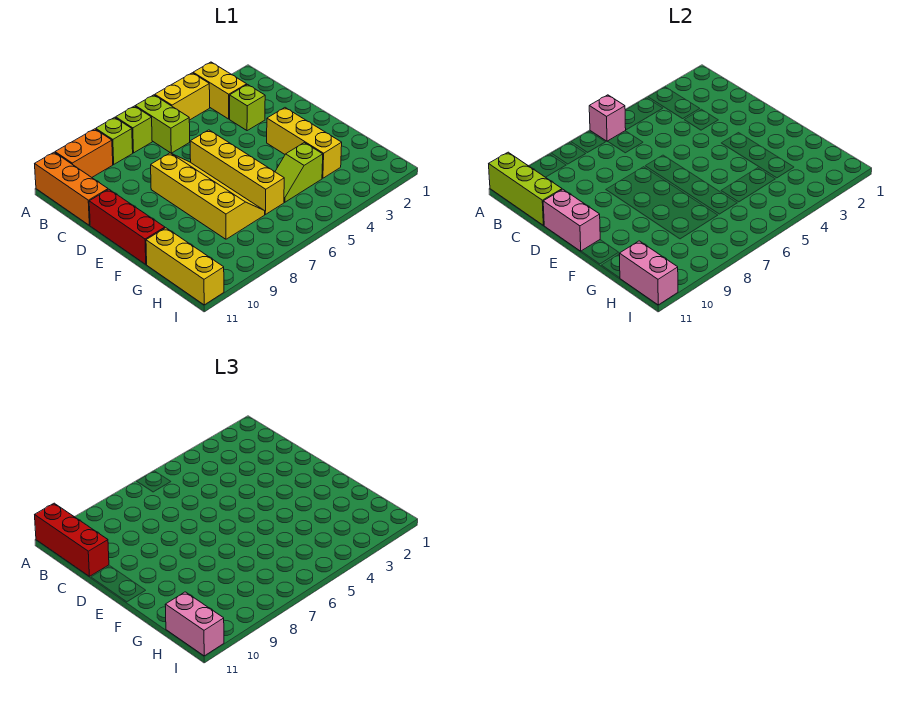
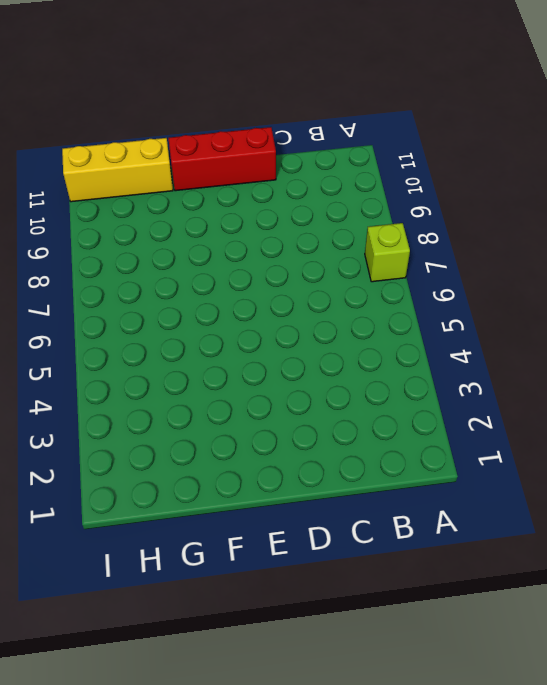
none -> yellow 1x2 brick [193,62,247,119]
none -> yellow 1x2 brick [155,73,210,120]
none -> lime 1x2 brick [135,95,190,153]

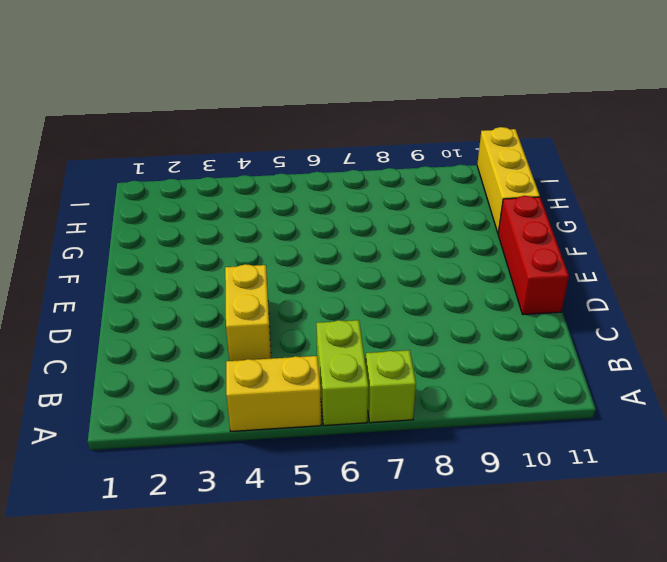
yellow 1x2 brick [225,264,271,361] -> yellow 1x2 brick moved to [193,62,247,119]
none -> lime 1x1 brick [96,117,133,164]
none -> orange 1x2 brick [55,129,113,177]
none -> orange 1x3 brick [35,152,108,225]

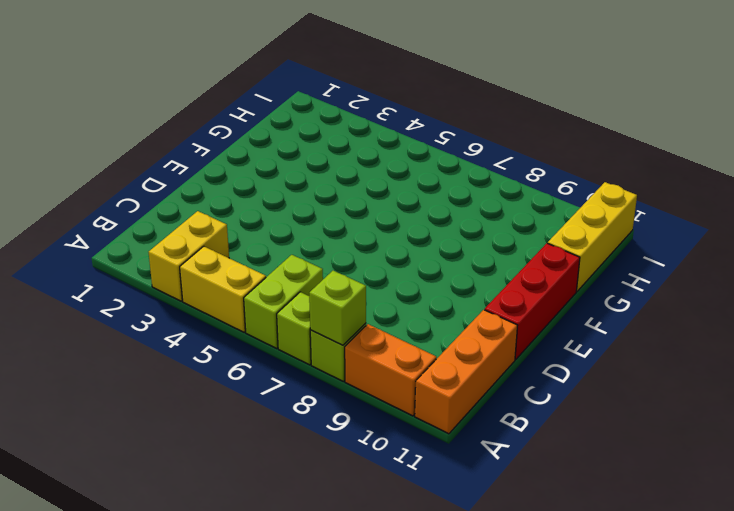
lime 1x1 brick [309,271,366,345] -> lime 1x1 brick moved to [230,85,265,131]
none -> yellow 1x4 brick [190,130,284,214]
none -> yellow 2x4 slope [151,153,265,239]
none -> yellow 1x3 brick [267,108,342,178]

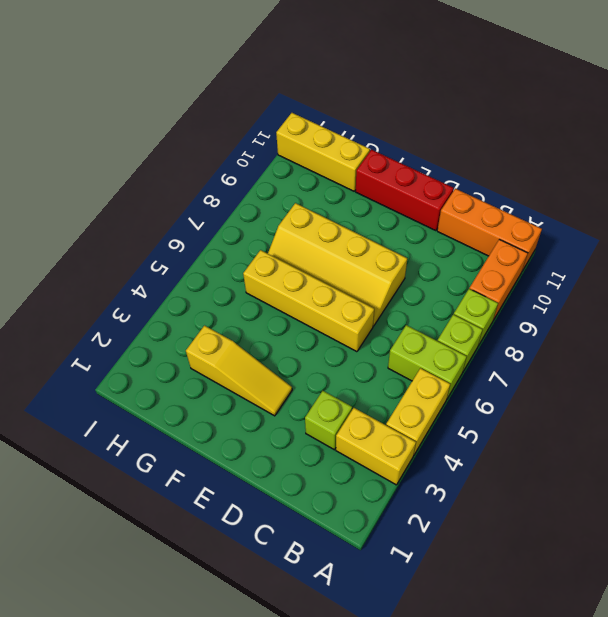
yellow 1x3 slope [186,326,292,416] -> yellow 1x3 brick [267,108,342,178]
none -> lime 1x2 slope [275,143,323,202]
none -> pink 1x1 brick [589,95,626,141]
none -> lime 1x3 brick [489,152,562,225]

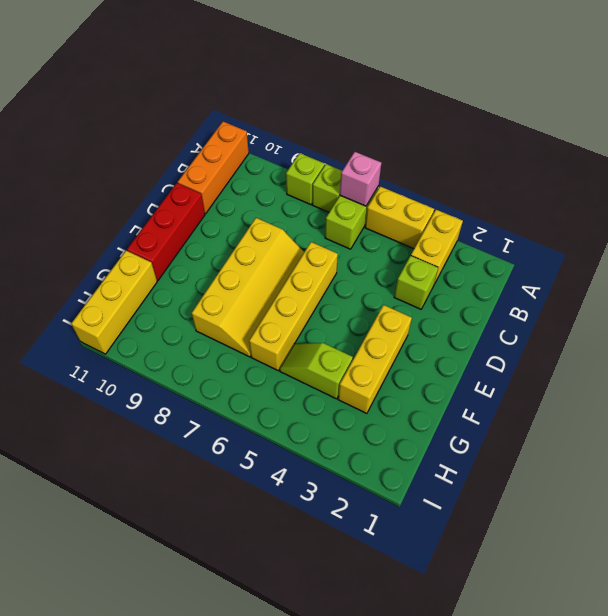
none -> orange 1x2 brick [55,129,113,177]
none -> lime 1x3 brick [489,152,562,225]
none -> pink 1x2 brick [543,189,600,251]

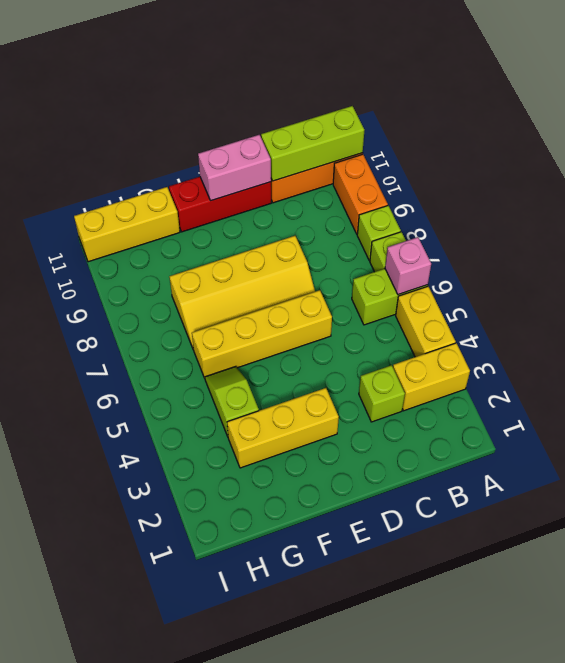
none -> pink 1x2 brick [619,241,678,305]
none -> red 1x3 brick [35,503,109,576]
none -> pink 1x2 brick [165,592,224,656]

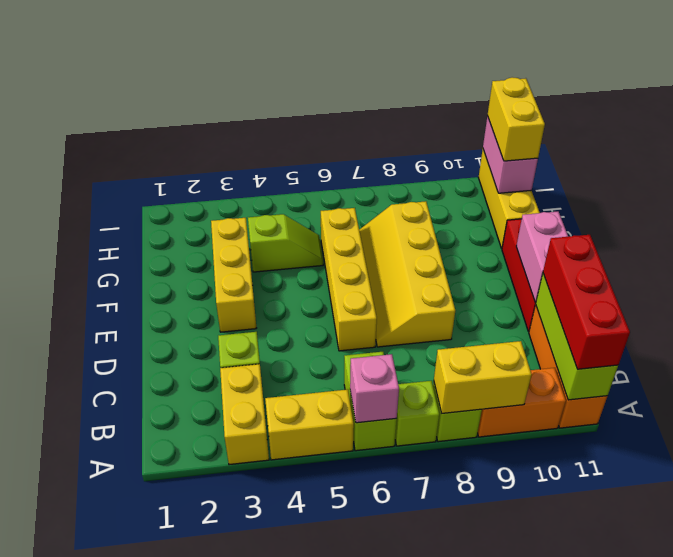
yellow 1x2 brick [434,341,532,413] -> none
yellow 1x2 brick [487,77,545,161] -> pink 1x2 brick [165,592,224,656]

